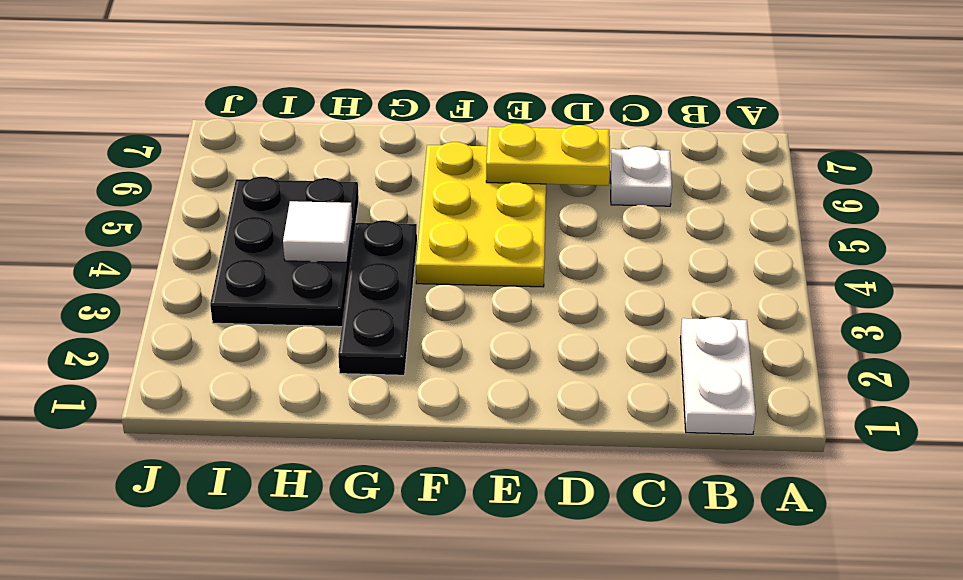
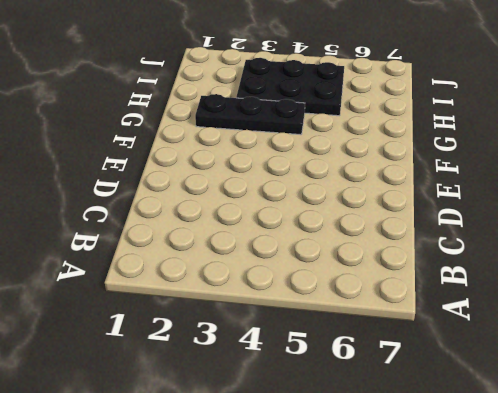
none -> white 1x2 plate [681,317,756,434]
none -> white 1x1 plate [610,146,672,206]

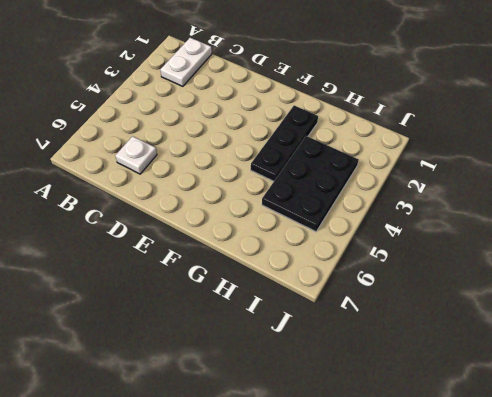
none -> yellow 2x3 plate [416,142,546,287]
none -> yellow 1x2 plate [486,124,610,185]

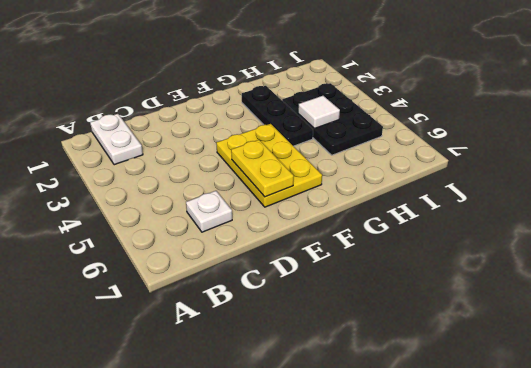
yellow 1x2 plate [231,140,294,197] -> yellow 1x2 plate turned to [486,124,610,185]

